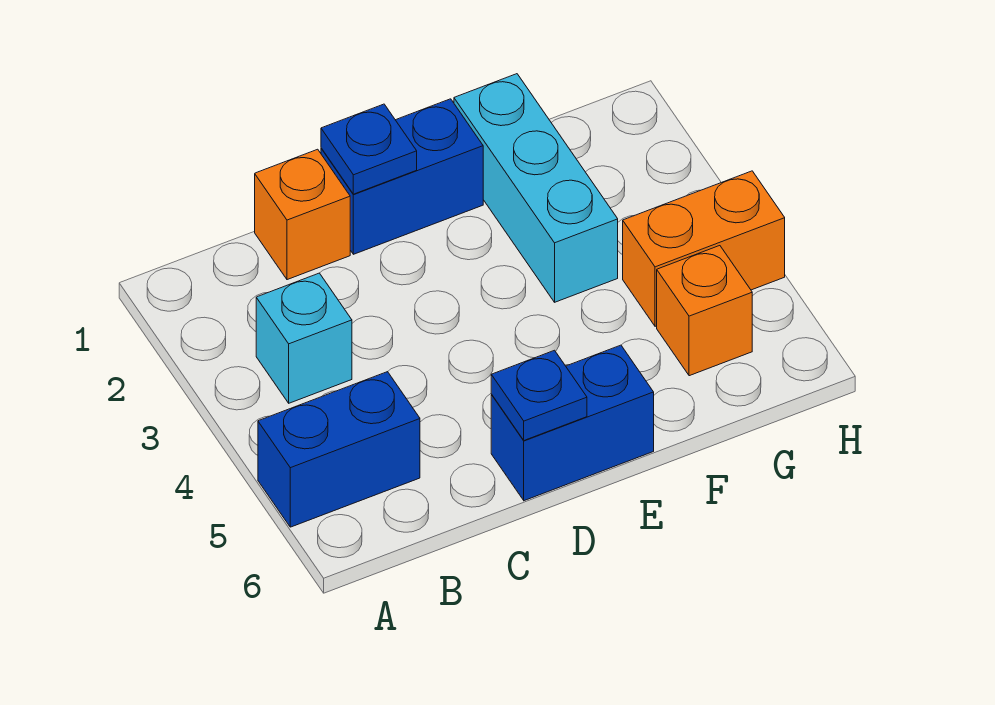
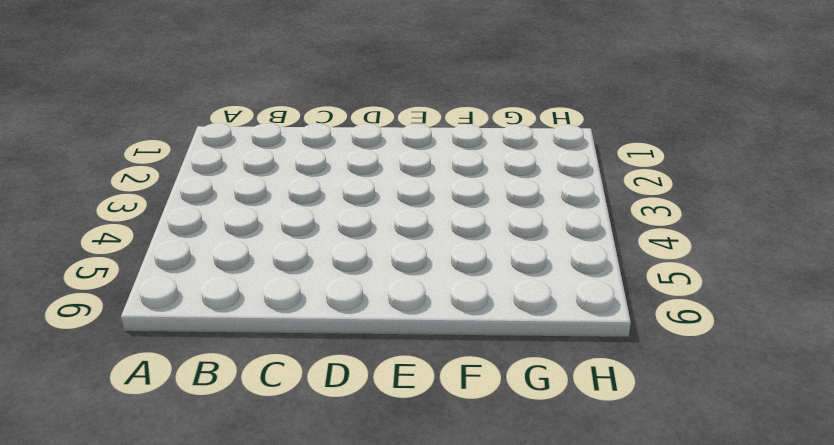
none -> blue 1x2 brick [258,372,420,527]
none -> cyan 1x1 brick [256,273,352,403]

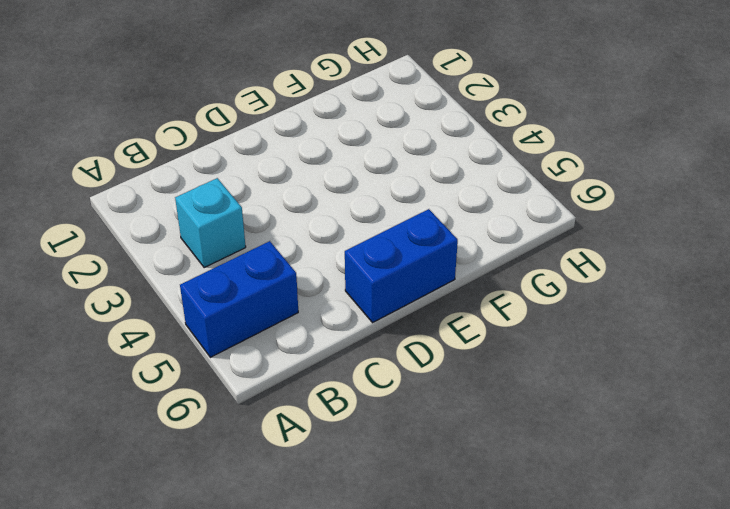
none -> orange 1x1 brick [255,149,350,280]
none -> blue 1x2 brick [321,99,483,254]

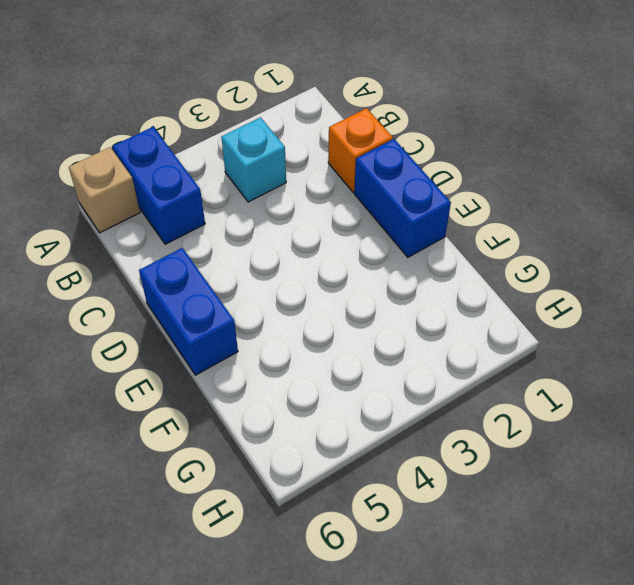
tan 1x1 brick [69,147,140,233] -> none
none -> cyan 1x3 brick [454,74,618,302]
none -> orange 1x2 brick [623,171,785,326]

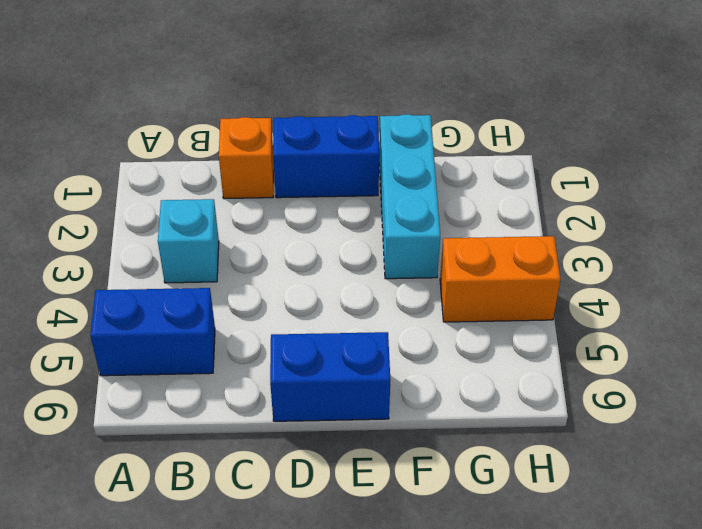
none -> orange 1x1 brick [657,246,752,376]
none -> blue 1x1 plate [321,104,417,194]

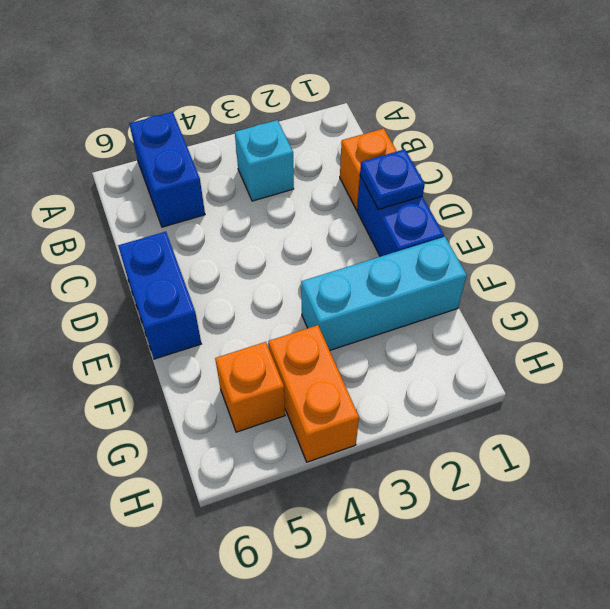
none -> blue 1x1 plate [491,350,587,440]

